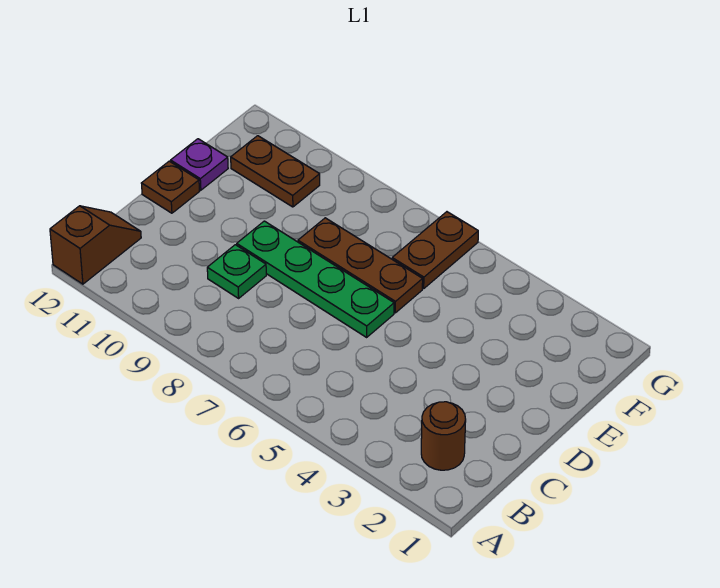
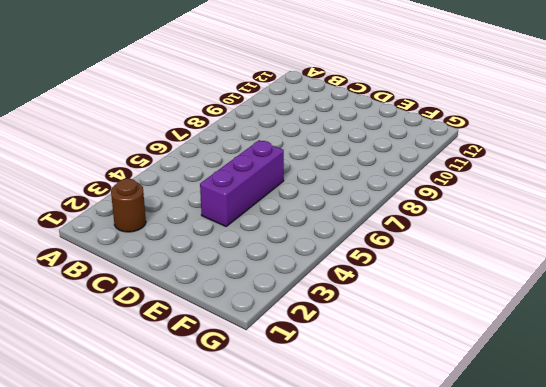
purple 1x3 brick [200,140,284,226] -> green 1x4 plate [237,221,394,337]
none -> brown 1x2 slope [50,206,141,284]
none -> green 1x1 plate [207,245,266,298]

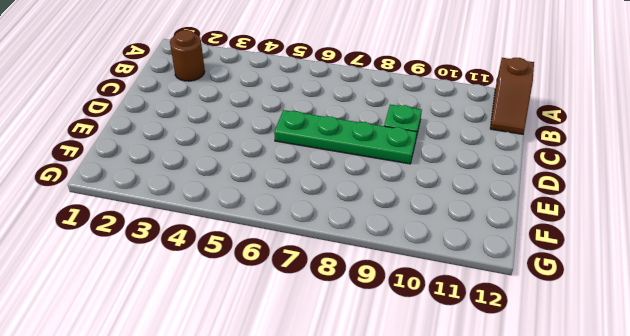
none -> brown 1x1 plate [141,161,200,213]
none -> brown 1x3 plate [298,218,423,313]

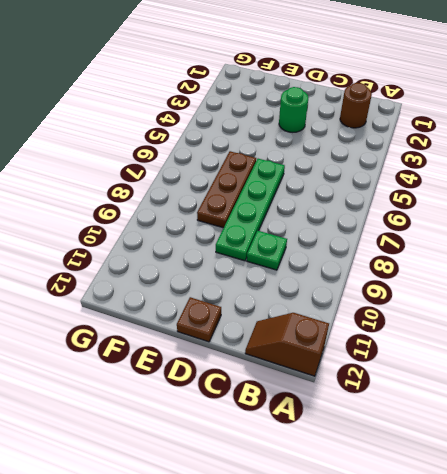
green 1x1 round brick [279,87,308,132] -> none
none -> purple 1x1 plate [171,139,228,190]
none -> brown 1x2 plate [392,212,478,289]

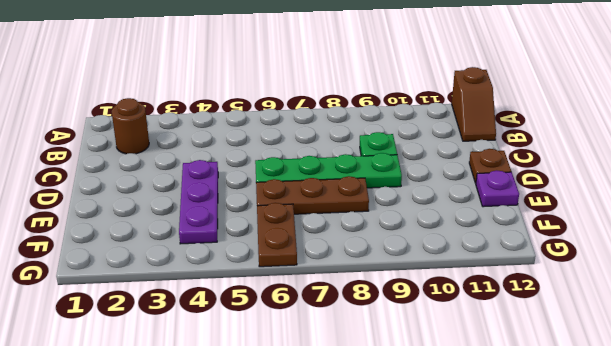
purple 1x3 plate [179,160,218,244] -> none
none -> brown 1x2 plate [231,136,320,207]

